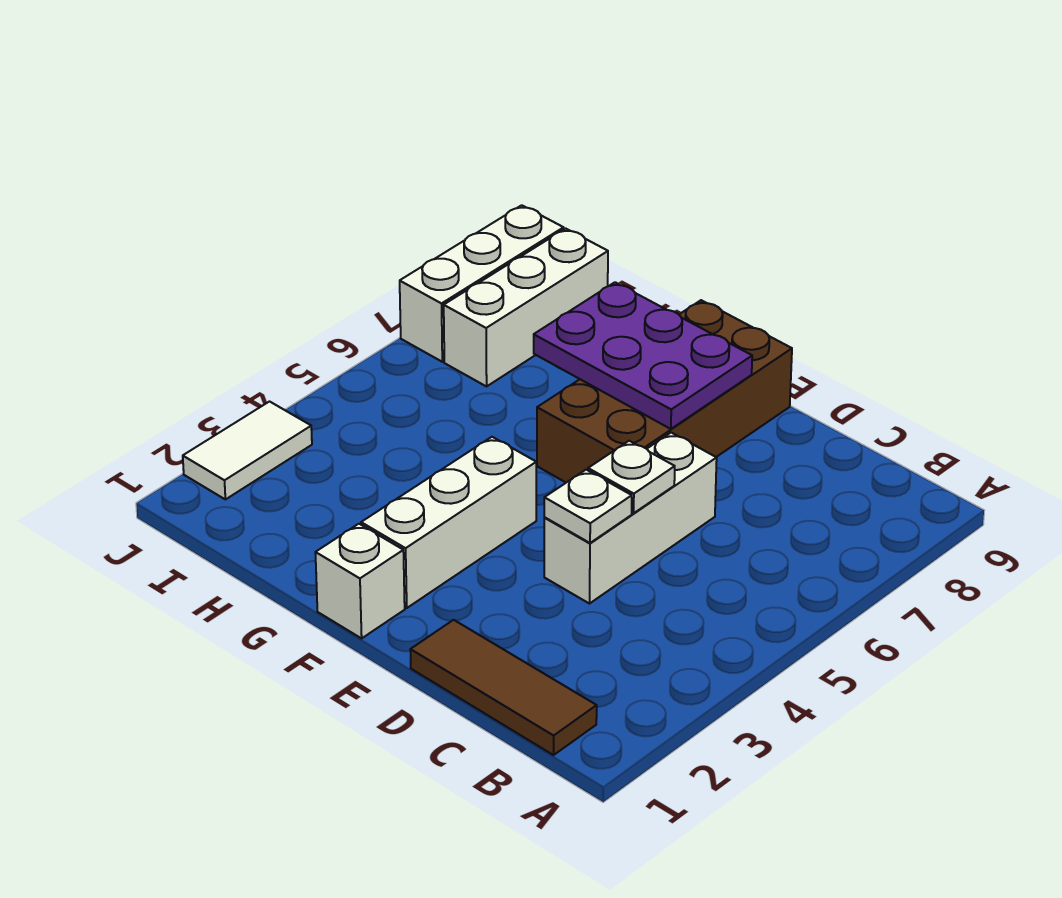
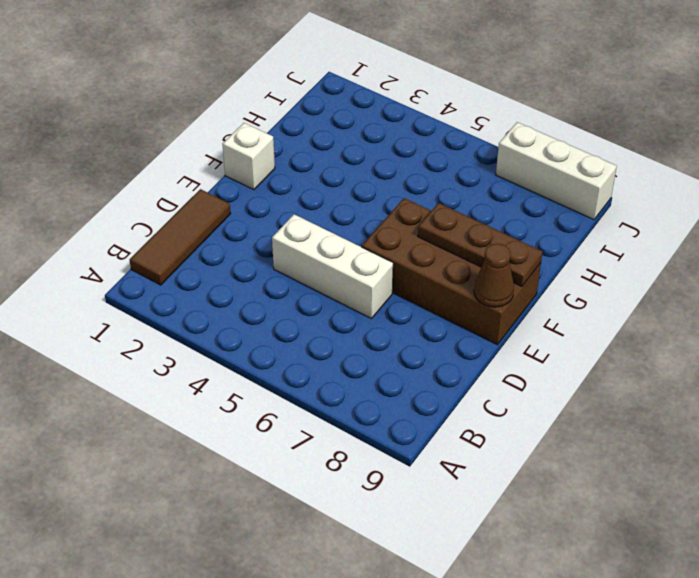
brown 1x1 cone [474,244,514,307] -> none
brown 1x3 plate [418,203,542,286] -> purple 2x3 plate [534,282,752,429]
none -> white 1x3 brick [361,437,536,608]
none -> white 1x3 brick [444,229,608,386]

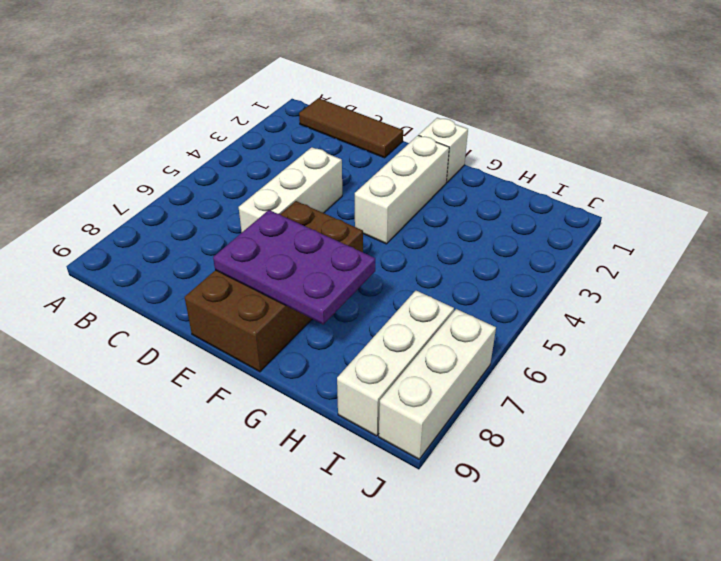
none -> white 1x2 tile [183,402,312,499]
none -> white 1x1 plate [544,470,632,543]

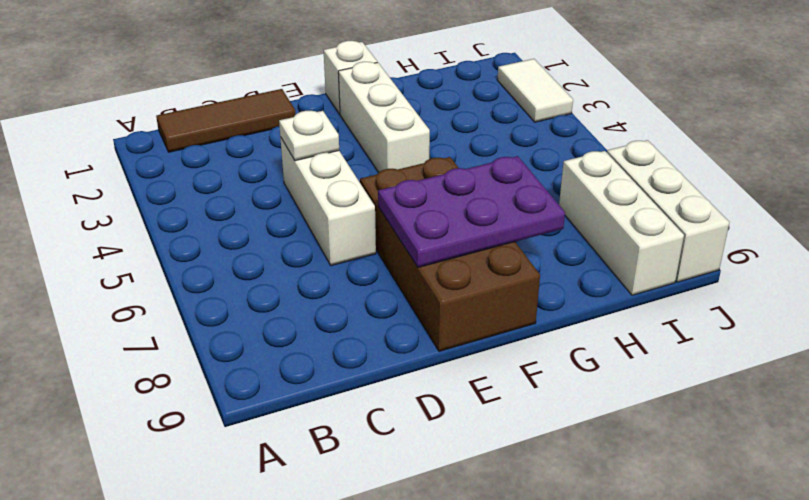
none -> white 1x1 plate [588,441,675,513]

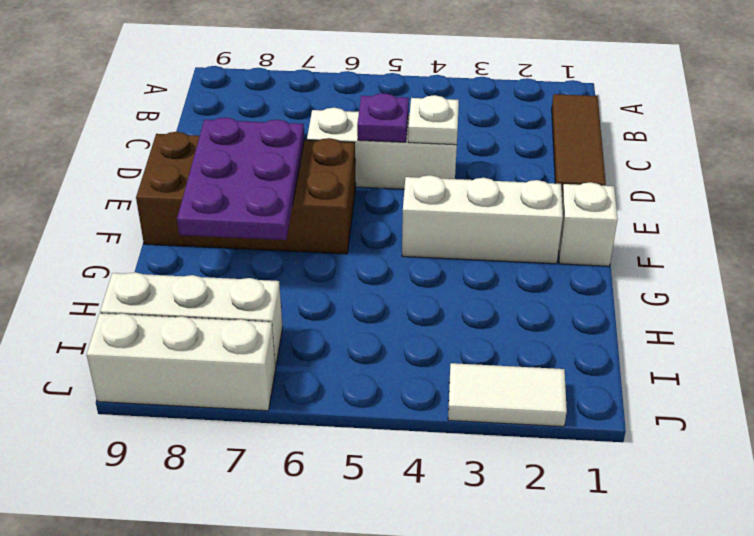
purple 1x1 plate [357,93,409,142] -> white 1x1 plate [588,441,675,513]

